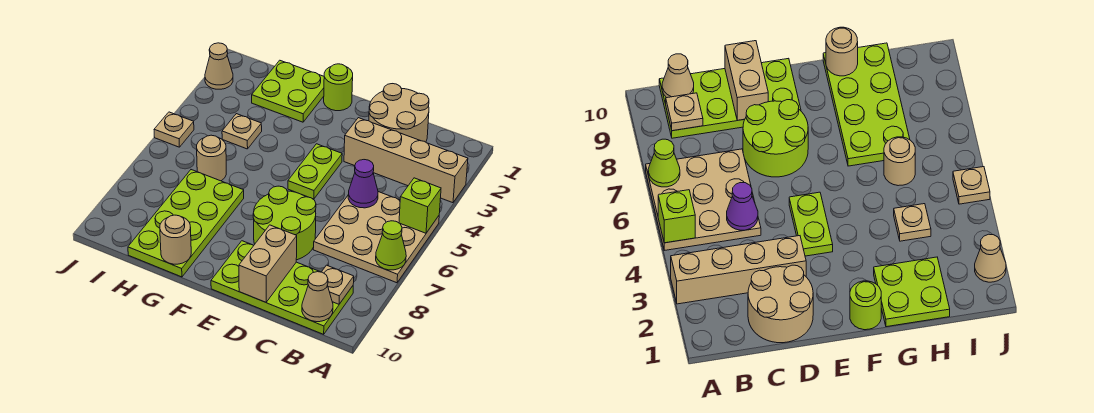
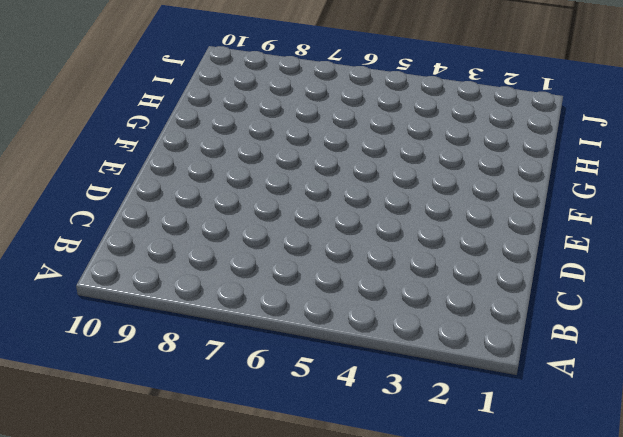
none -> tan 1x4 brick [344,118,468,203]
none -> tan 3x3 plate [313,192,439,283]
none -> lime 2x4 plate [211,241,353,334]

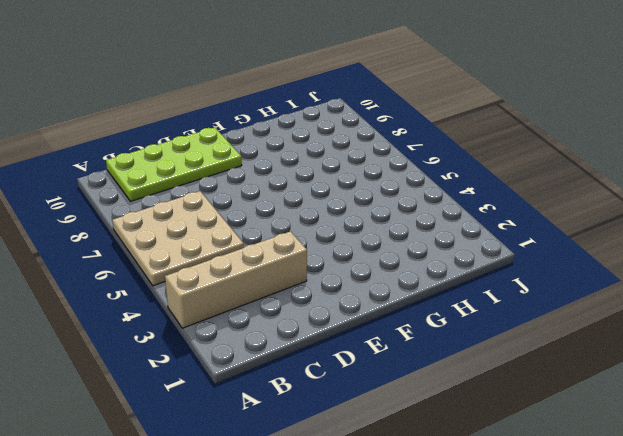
none -> tan 2x2 round brick [369,84,429,142]
none -> lime 2x2 round brick [253,186,316,260]
none -> lime 1x2 plate [288,144,342,199]

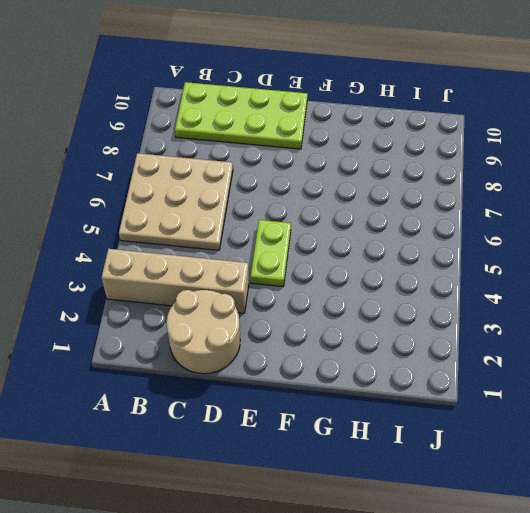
none -> lime 2x2 round brick [253,186,316,260]
none -> lime 1x1 round brick [324,64,353,111]
none -> lime 2x2 plate [252,60,324,122]

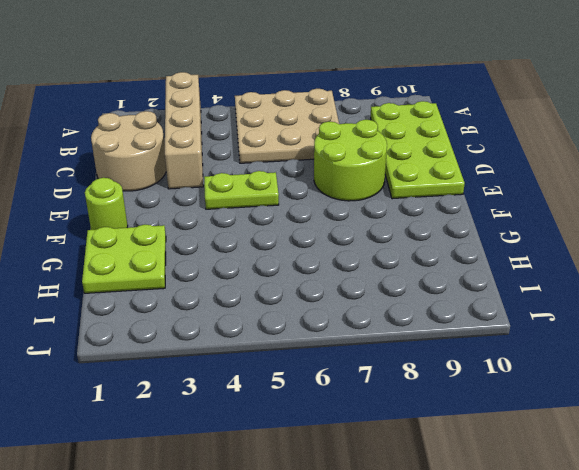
none -> lime 2x4 plate [128,170,244,277]
none -> tan 1x1 plate [222,114,262,149]
none -> tan 1x1 round brick [197,135,226,181]

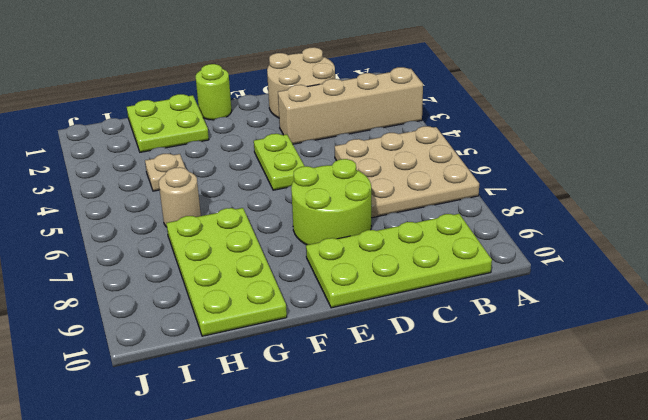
none -> tan 1x1 cone [205,43,233,89]
none -> tan 1x1 plate [154,112,194,147]
none -> lime 1x1 brick [399,178,441,233]

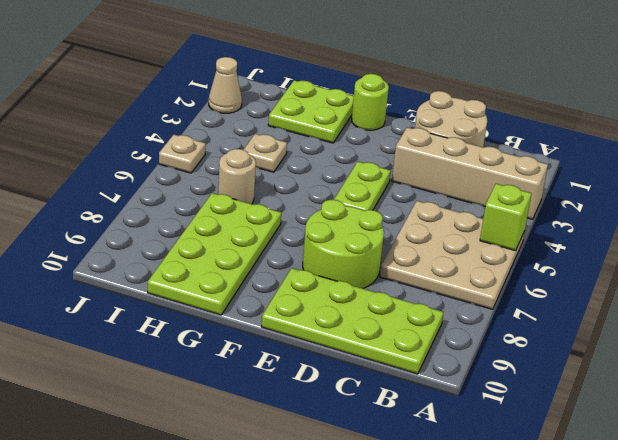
none -> lime 1x1 cone [376,221,406,270]
none -> tan 1x1 plate [322,265,354,304]
none -> tan 1x1 cone [302,272,333,322]

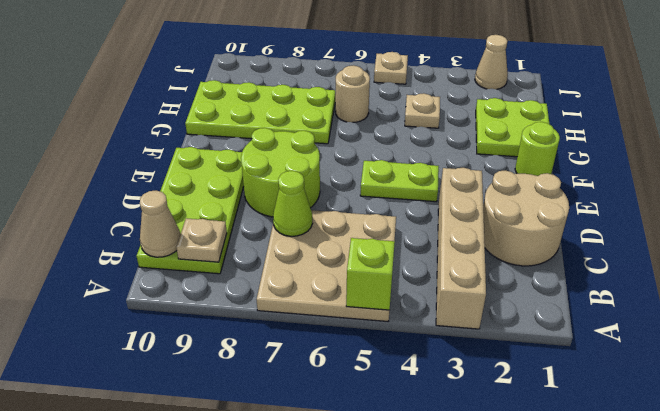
lime 1x1 cone [273,171,313,236] -> lime 1x1 cone moved to [376,221,406,270]
none -> purple 1x1 cone [348,160,378,208]
none -> tan 1x2 brick [239,225,297,302]
none -> tan 1x1 round brick [160,215,191,264]

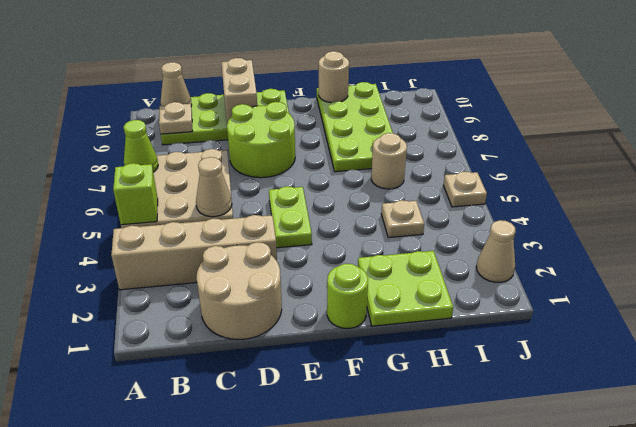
tan 1x1 cone [196,157,232,217] -> purple 1x1 cone [348,160,378,208]

